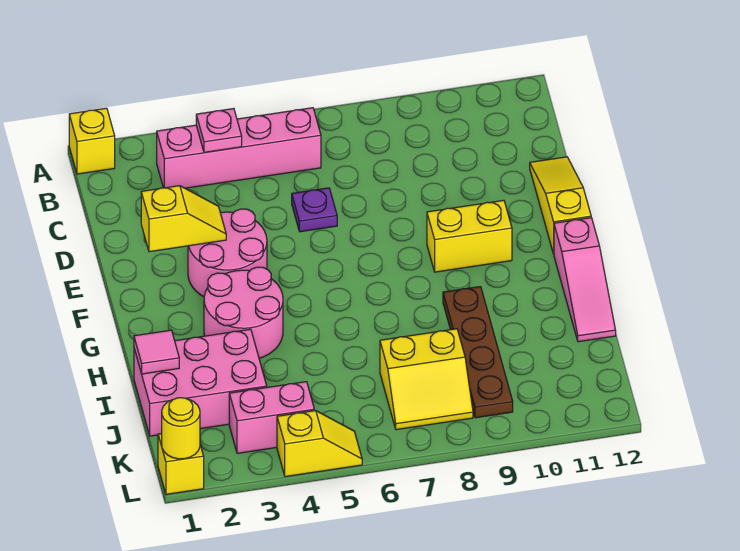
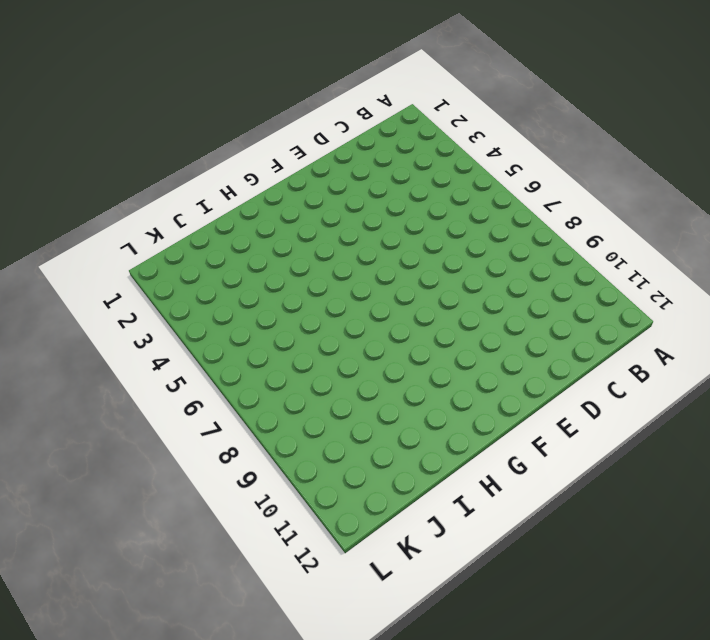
none -> yellow 1x1 brick [69,108,115,174]
none -> pink 1x4 brick [157,108,321,188]
none -> purple 1x1 plate [292,188,337,232]

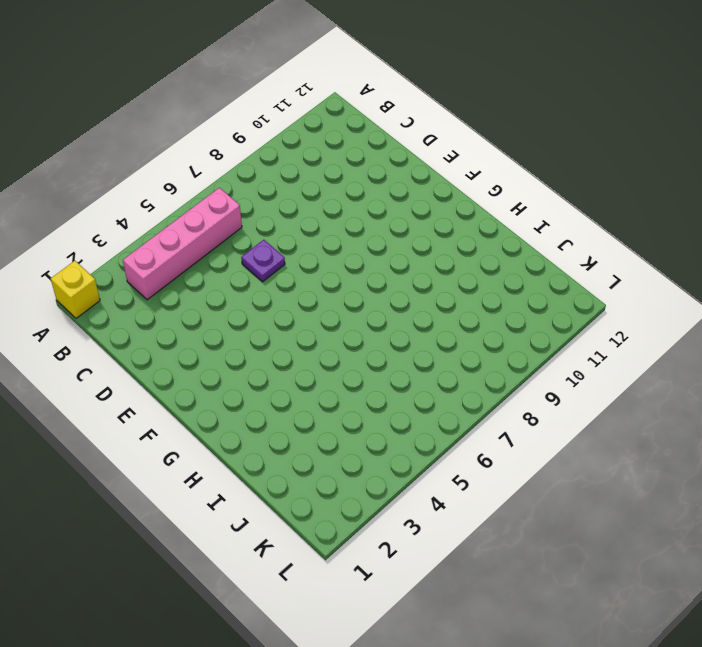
none -> yellow 1x3 slope [530,157,591,254]
none -> pink 2x2 round brick [188,209,267,297]
none -> yellow 1x2 brick [427,200,512,272]

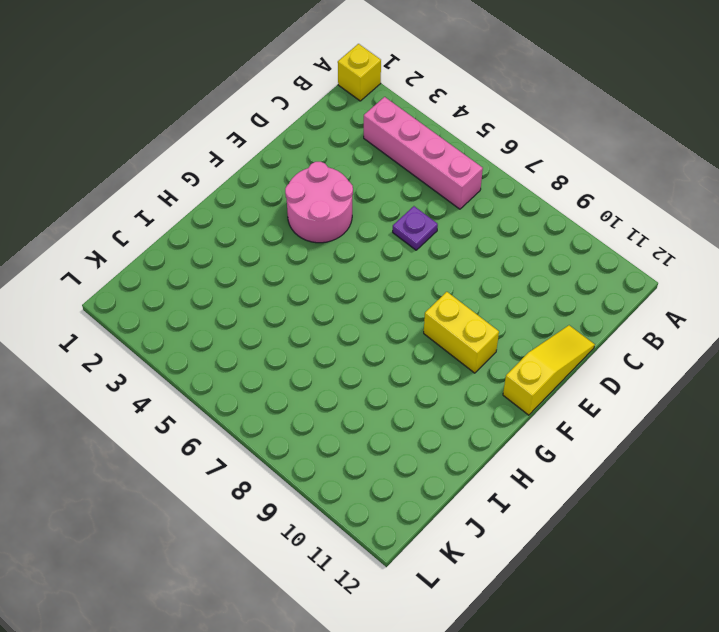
none -> pink 2x2 round brick [204,267,283,358]
none -> pink 1x3 slope [554,218,616,342]
none -> brown 1x4 plate [443,287,513,418]

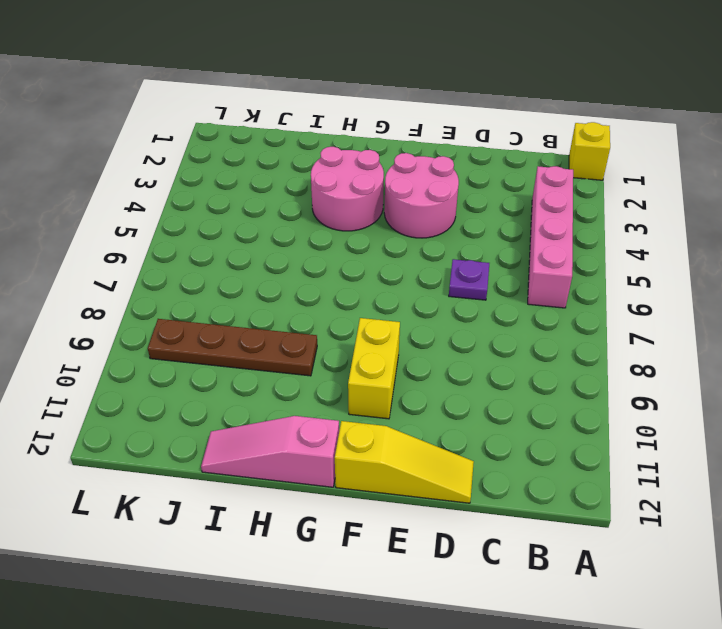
none -> pink 2x3 brick [134,329,267,436]
none -> yellow 2x2 slope [380,329,473,430]
none -> pink 1x2 brick [229,382,314,453]

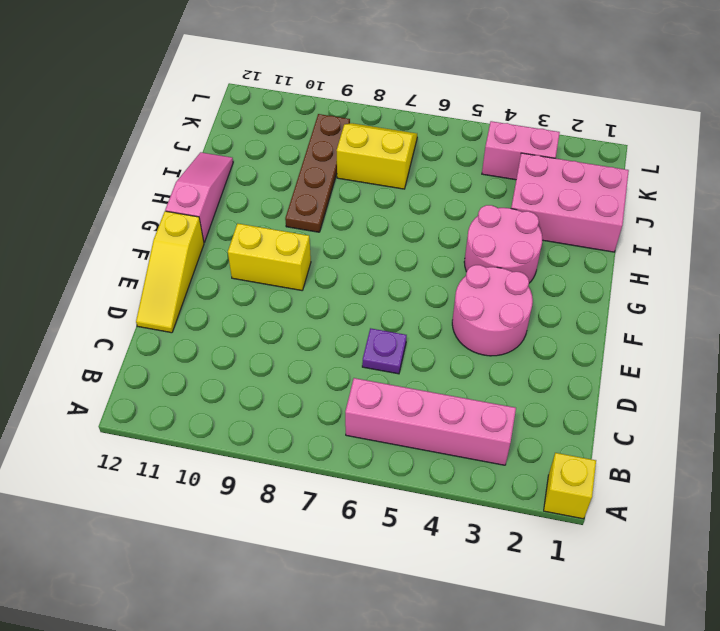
none -> yellow 1x1 brick [158,434,204,494]
none -> yellow 1x2 slope [277,411,362,477]
none -> pink 1x1 plate [196,109,242,152]

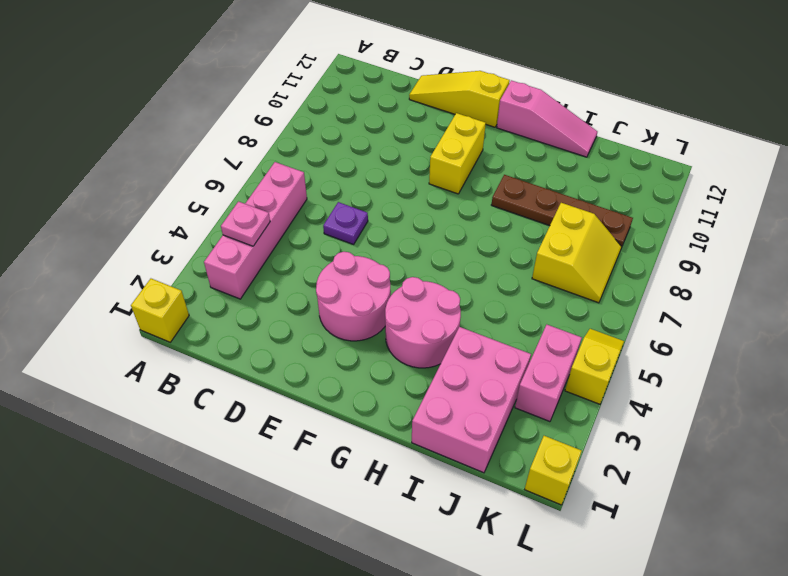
none -> yellow 1x2 slope [141,186,226,252]
none -> pink 1x1 tile [134,330,179,374]
none -> yellow 1x1 round brick [162,398,200,459]

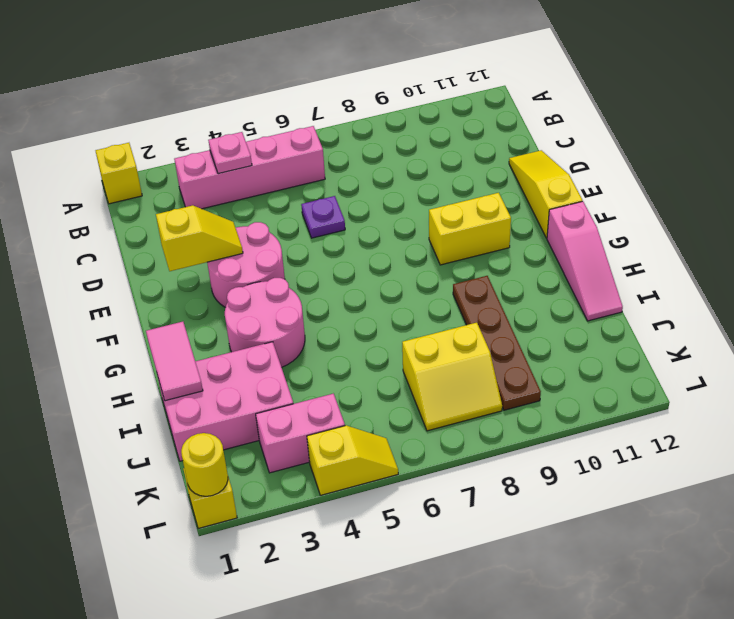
pink 1x2 tile [146,322,203,401] -> pink 1x1 tile [134,330,179,374]

